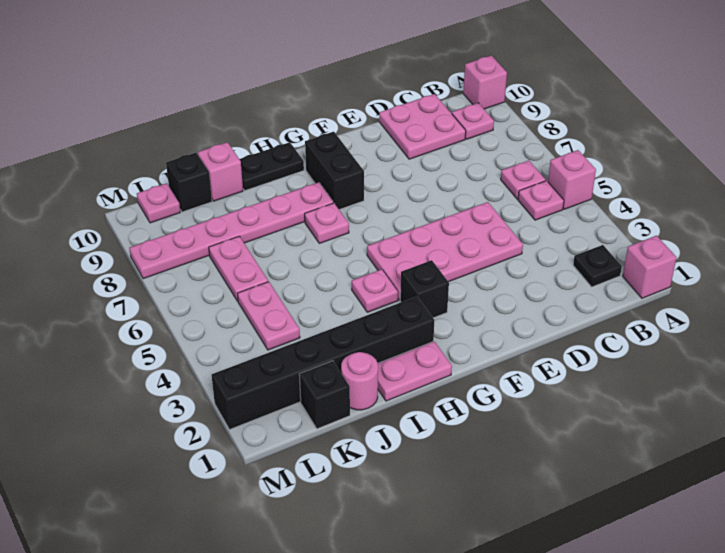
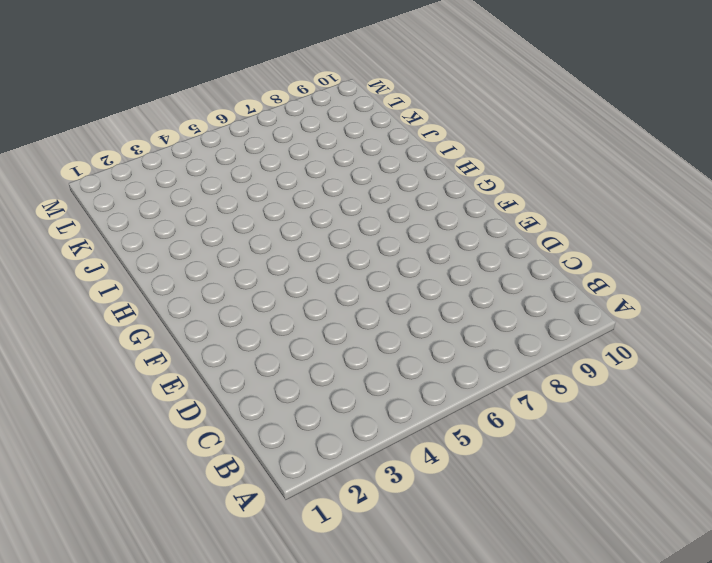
none -> pink 1x1 brick [623,236,677,298]
none -> pink 1x1 brick [548,150,596,209]
none -> pink 1x1 brick [463,55,507,109]

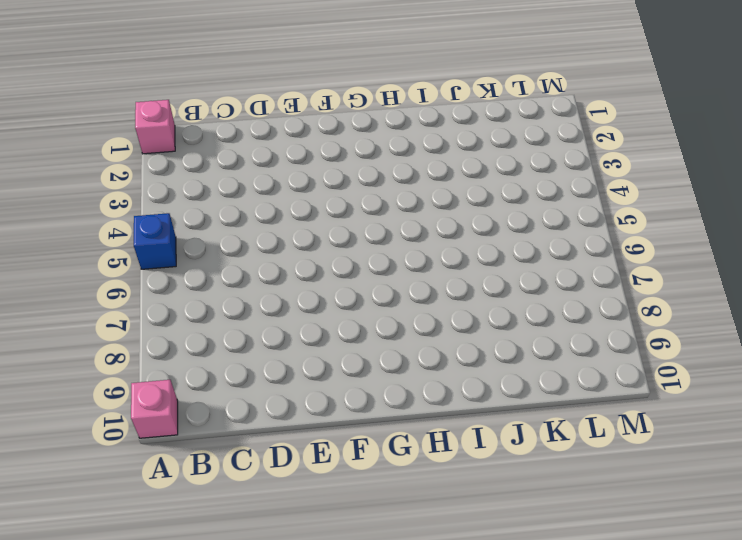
blue 1x1 brick [134,213,176,269] -> pink 1x1 brick [548,150,596,209]
none -> black 1x1 plate [573,245,622,287]
none -> pink 1x1 plate [518,181,564,220]
none -> pink 1x1 plate [501,161,546,199]

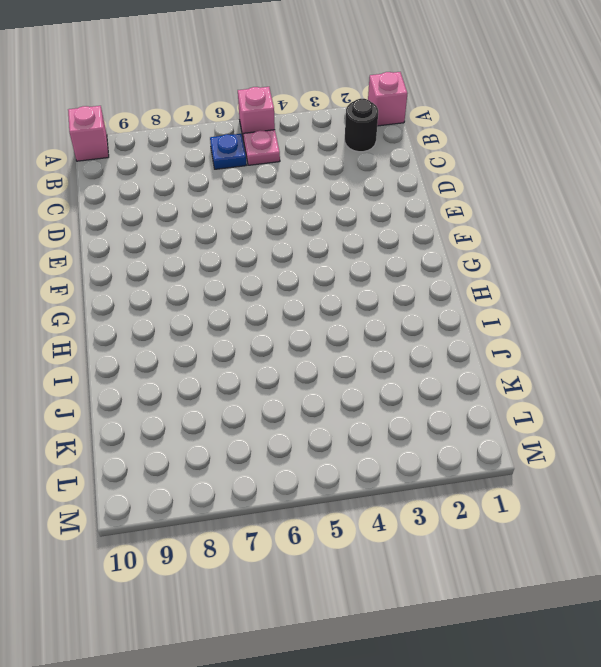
black 1x1 round brick [345,99,378,152] -> black 1x1 plate [573,245,622,287]
blue 1x1 plate [210,134,246,169] -> pink 1x1 plate [501,161,546,199]
none -> pink 1x1 plate [452,103,494,139]
none -> pink 2x2 plate [379,94,466,159]
none -> pink 2x4 plate [367,202,523,300]

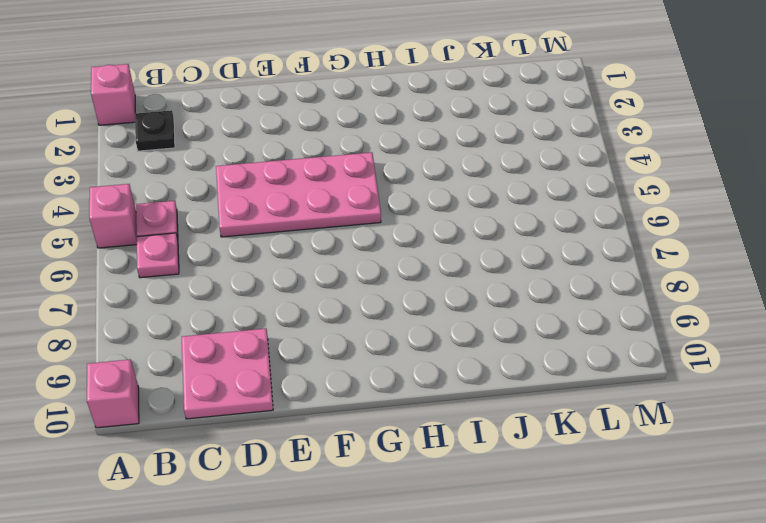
none -> pink 1x1 plate [452,103,494,139]
none -> black 1x1 brick [400,260,449,318]
none -> black 1x2 brick [305,132,364,210]

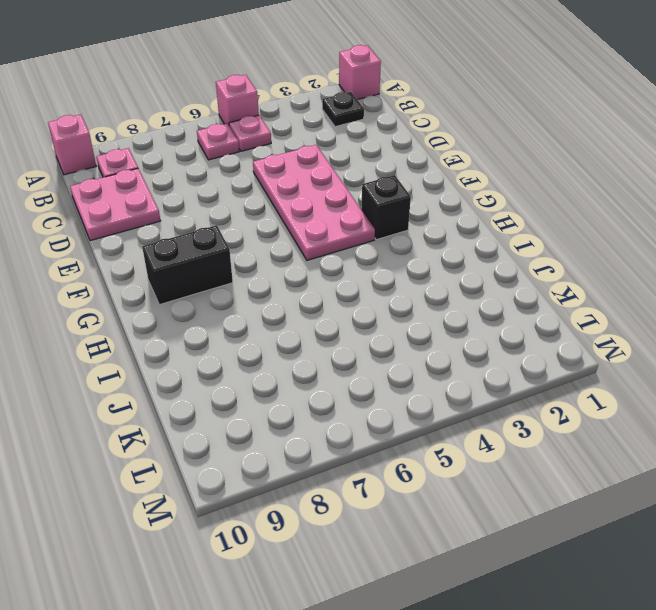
none -> pink 1x2 plate [378,341,452,401]
none -> black 1x6 brick [212,297,434,430]
none -> pink 1x1 plate [352,269,398,312]

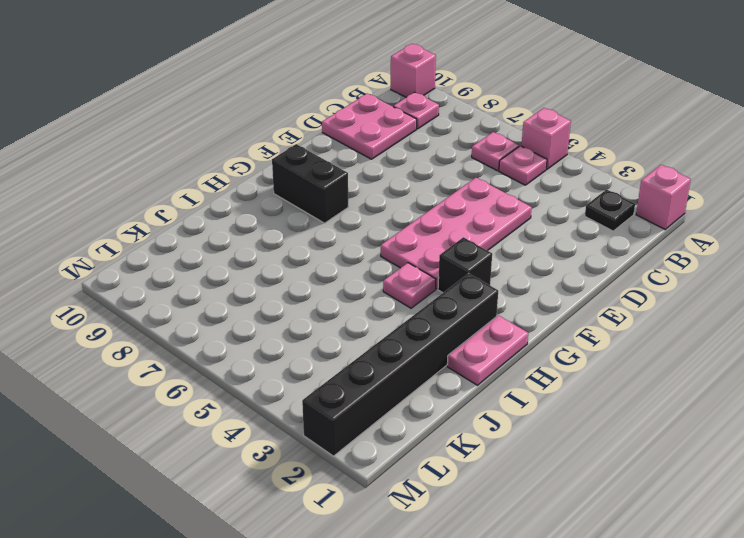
none -> pink 1x1 plate [305,203,349,243]
none -> pink 1x6 plate [129,182,333,279]
none -> black 1x2 plate [239,142,304,190]

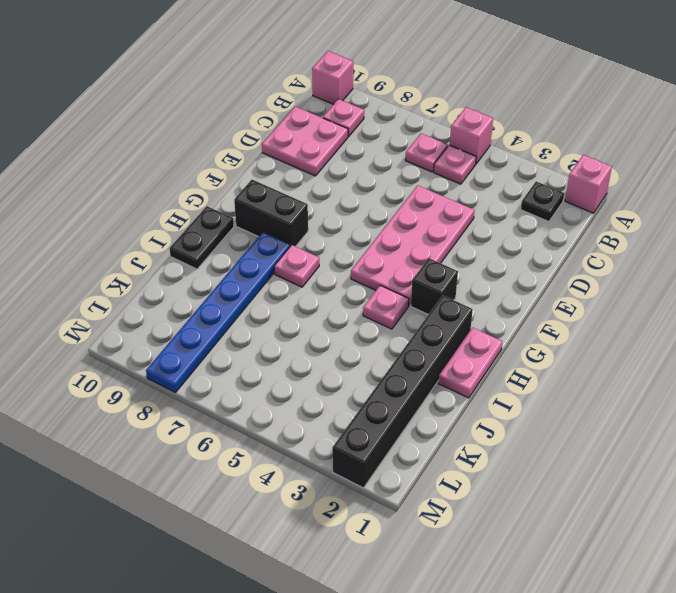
blue 1x6 plate [146,232,290,392] -> pink 1x6 plate [129,182,333,279]
none -> pink 1x1 round brick [341,352,378,410]
none -> pink 1x1 brick [198,142,243,201]
none -> black 1x1 brick [299,361,350,429]

